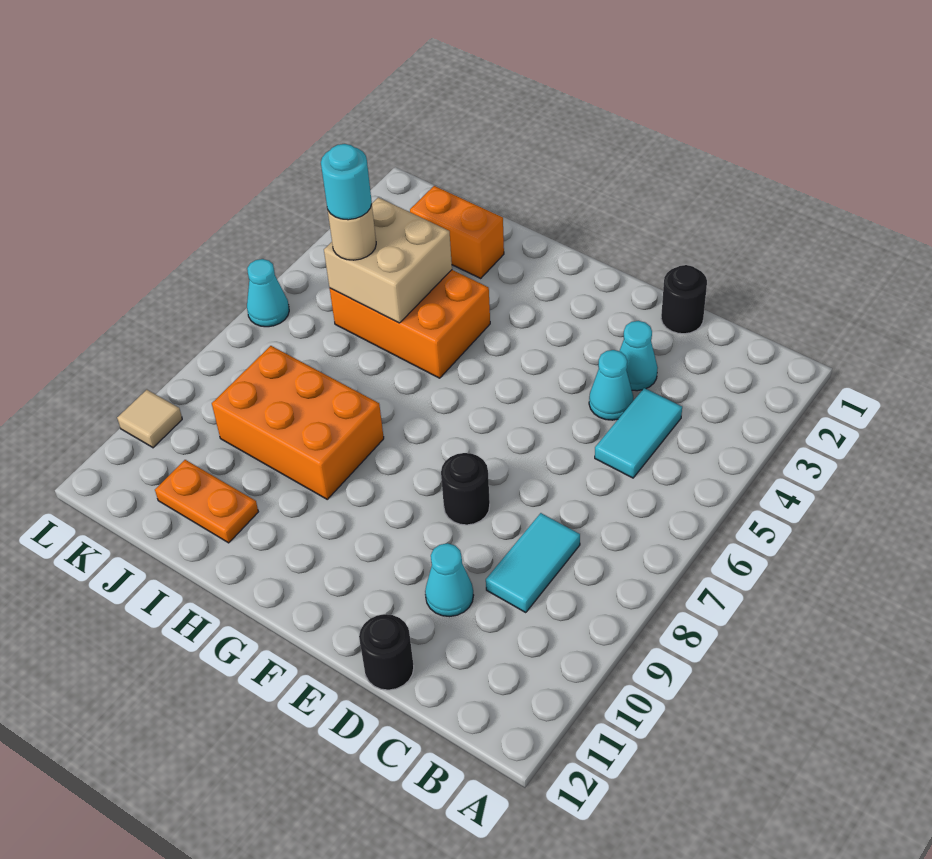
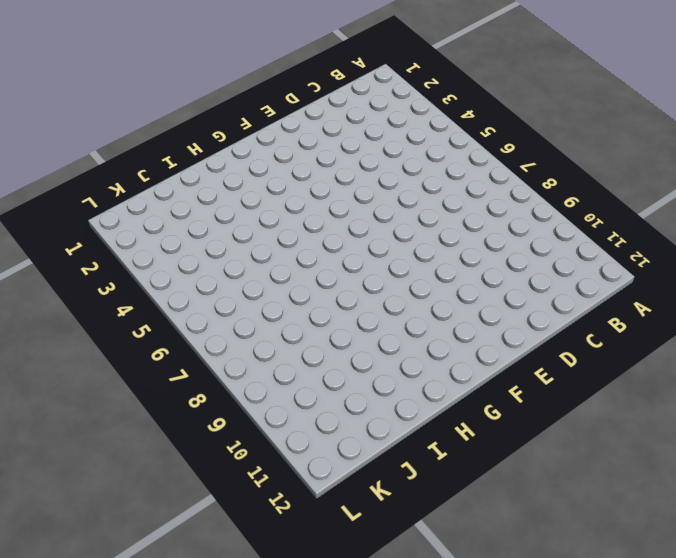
none -> cyan 1x2 tile [595,388,682,478]
none -> cyan 1x2 tile [486,513,580,613]
none -> black 1x1 round brick [661,265,707,334]

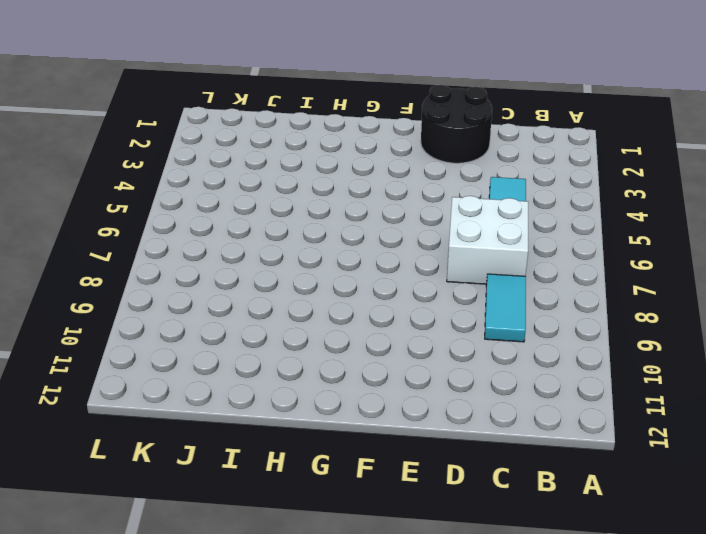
white 2x2 brick [447,196,528,284] -> none
black 2x2 round brick [421,85,492,163] -> black 1x1 round brick [661,265,707,334]
none -> cyan 1x1 cone [620,321,658,391]
none -> cyan 1x1 cone [589,350,633,420]
none -> cyan 1x1 cone [425,543,474,617]

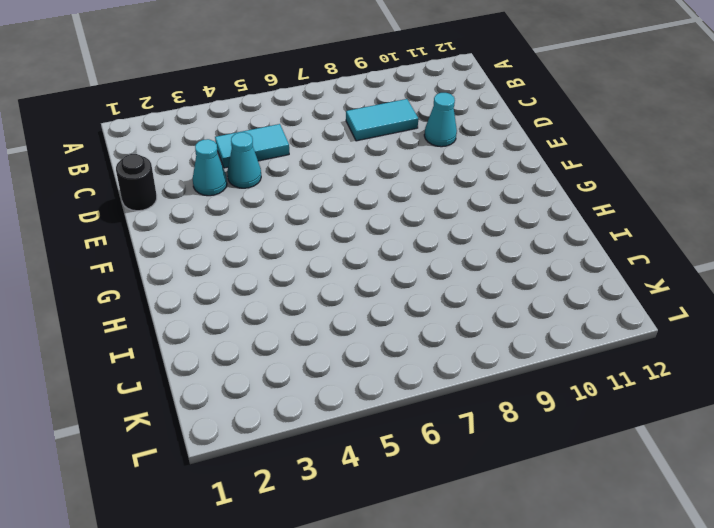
none -> black 1x1 round brick [359,614,414,690]
none -> black 1x1 round brick [441,453,490,525]
none -> orange 2x3 brick [330,270,490,378]

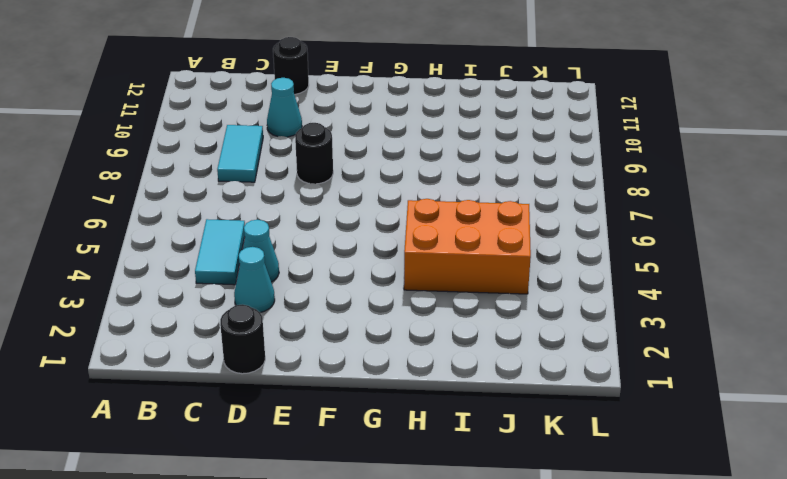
none -> orange 2x3 brick [212,346,384,499]
none -> orange 1x2 brick [410,186,504,278]
none -> orange 1x2 plate [155,460,258,543]

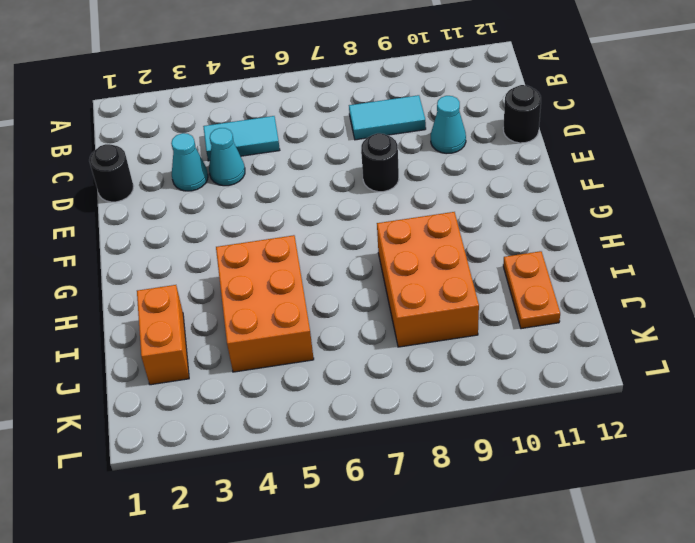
none -> cyan 1x1 cone [247,259,289,327]
none -> tan 1x1 tile [117,390,182,448]
none -> tan 2x2 brick [324,197,452,323]

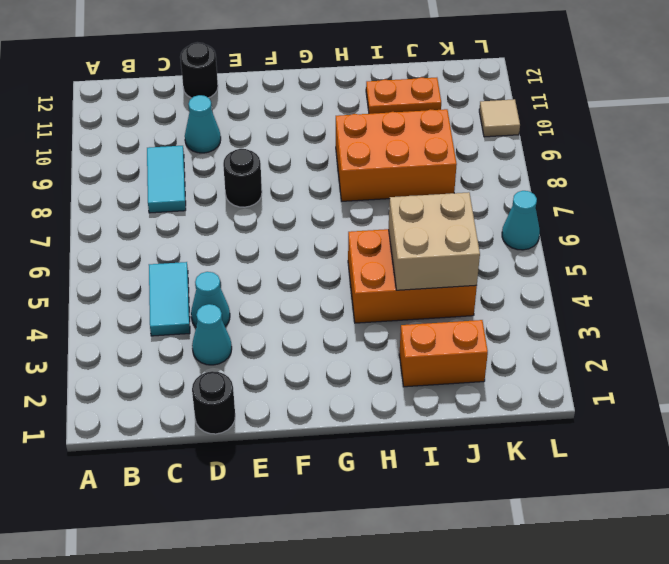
none -> tan 1x1 round brick [328,204,376,260]
none -> cyan 1x1 round brick [321,144,372,220]

